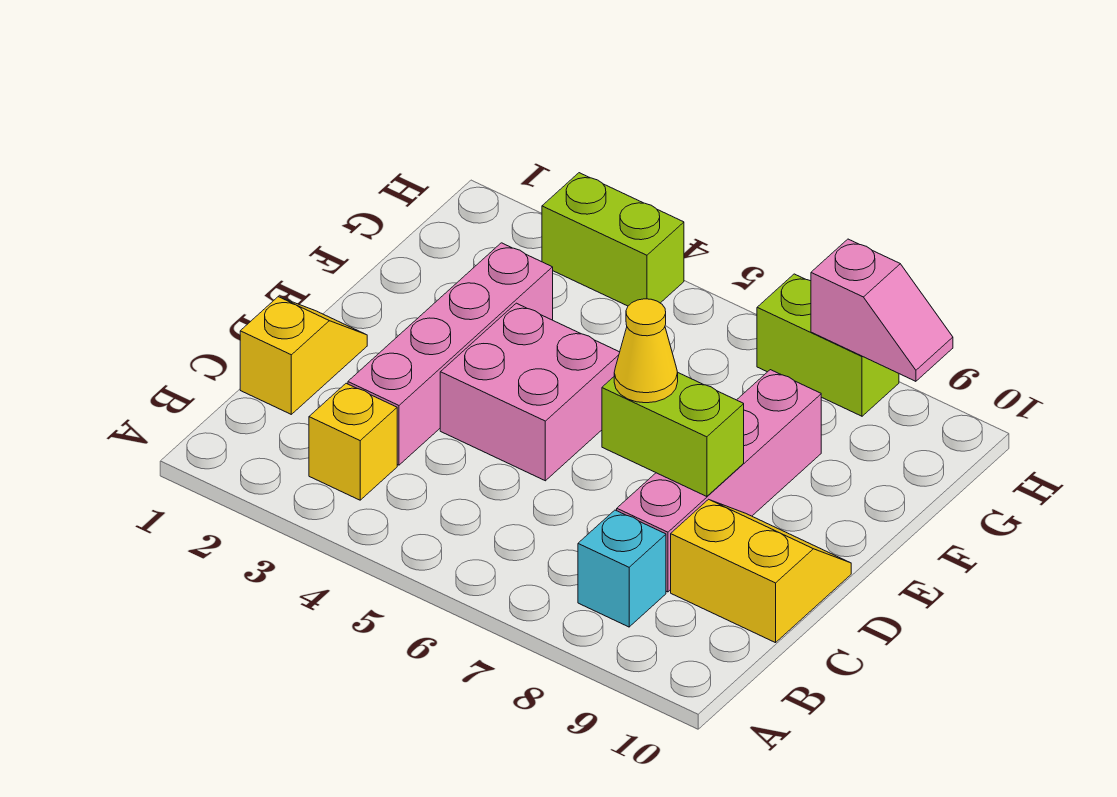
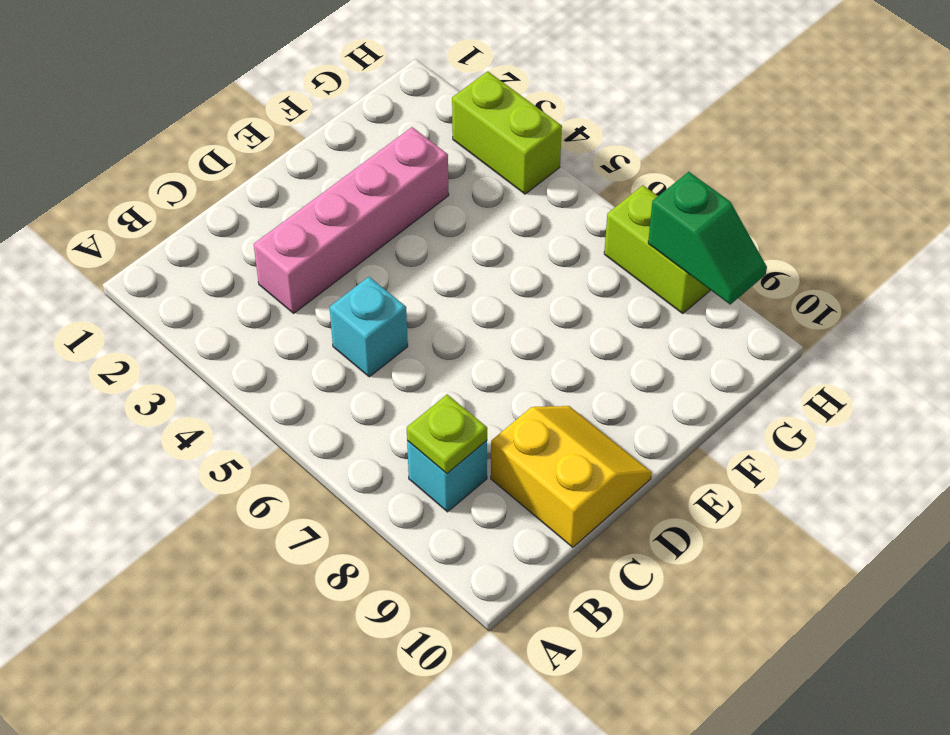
lime 1x1 plate [407,394,487,474] -> none
cyan 1x1 brick [330,277,408,377] -> none
green 1x2 slope [648,172,767,304] -> pink 1x2 slope [811,239,953,381]
none -> yellow 1x1 brick [309,383,397,500]
none -> yellow 1x2 slope [240,297,367,414]
none -> pink 1x4 brick [617,370,821,592]

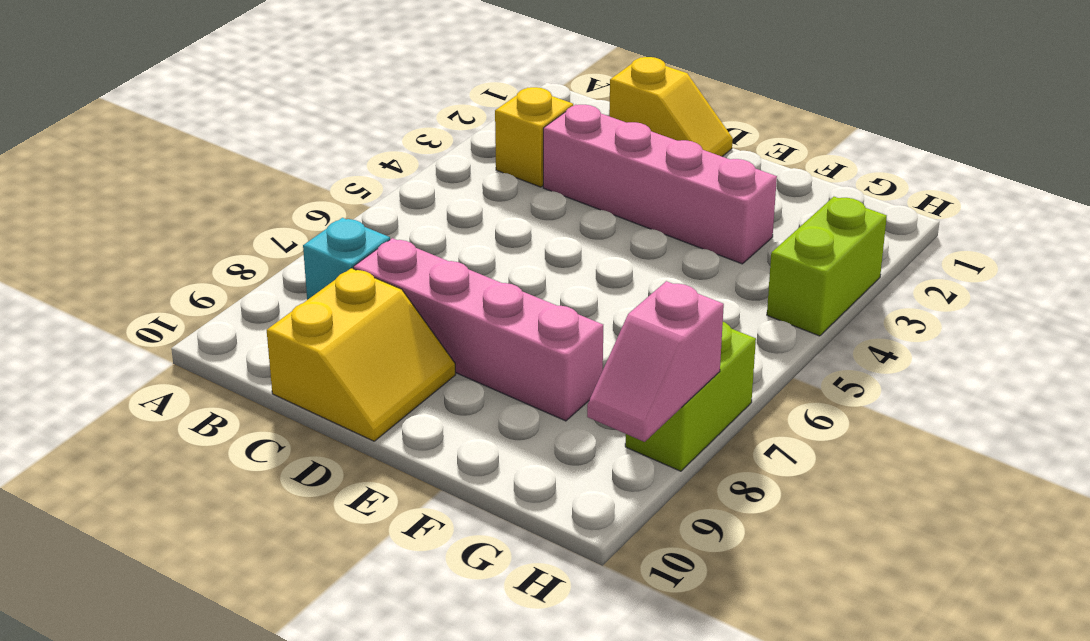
none -> pink 2x2 brick [440,303,620,481]
none -> lime 1x2 brick [602,373,744,497]
none -> yellow 1x1 cone [614,299,678,403]

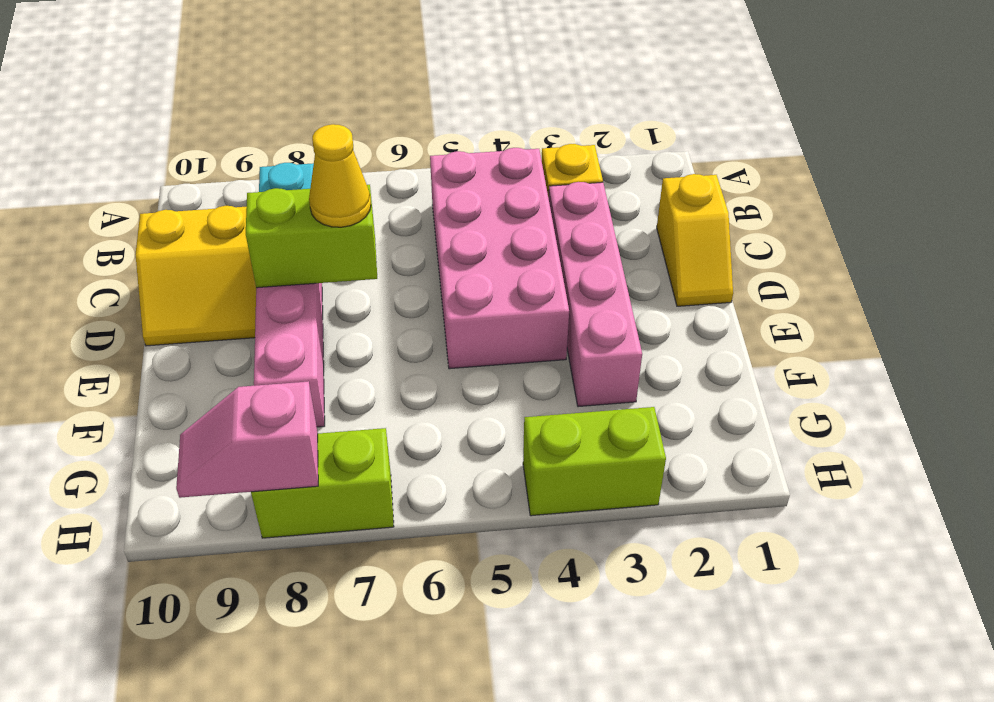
pink 2x4 brick [430,148,569,369] -> pink 2x2 brick [440,303,620,481]

